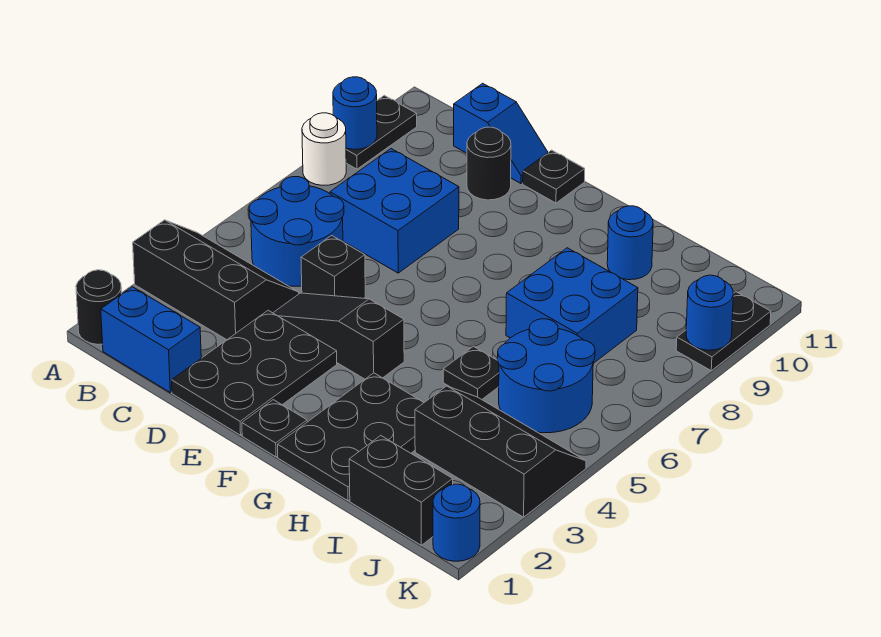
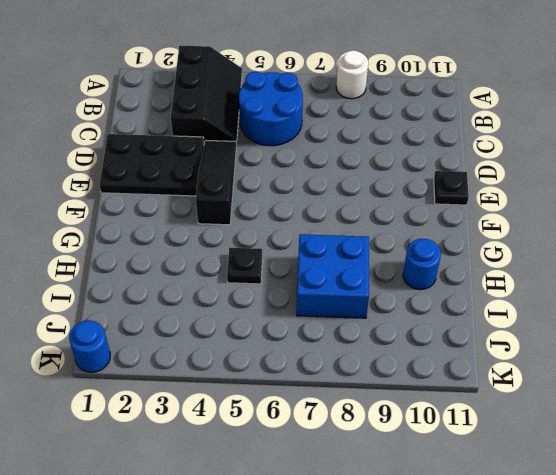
none -> black 1x1 round brick [76,270,121,344]
none -> black 1x2 plate [346,95,417,169]
none -> blue 1x2 brick [101,287,201,392]

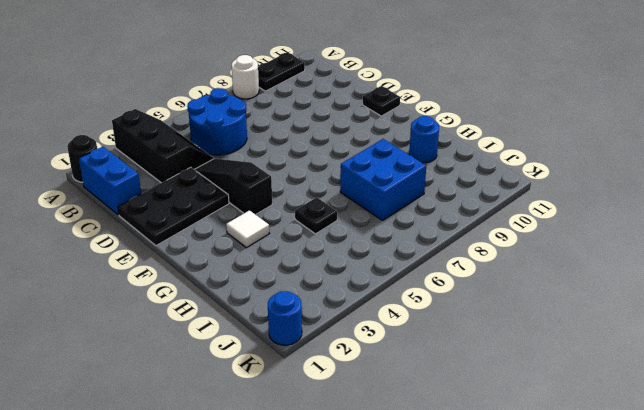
white 1x1 tile [226,210,270,248] -> black 2x3 plate [278,373,424,501]
none -> blue 2x2 brick [330,149,459,273]
none -> blue 1x2 slope [454,83,548,183]
none -> black 1x1 brick [301,236,365,298]

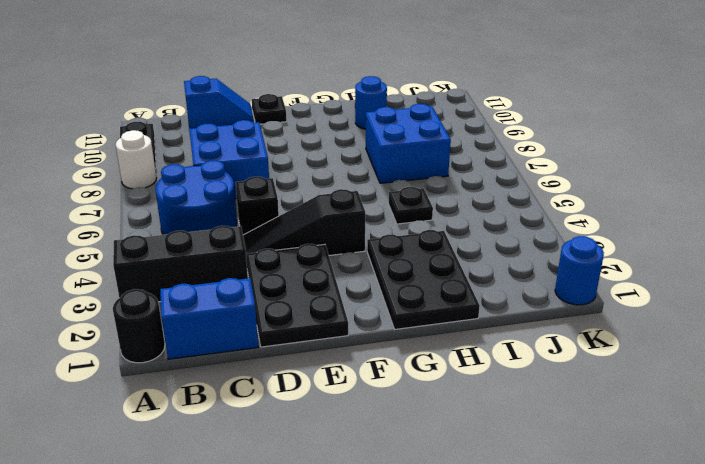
none -> black 1x1 round brick [467,127,511,200]
none -> black 1x1 plate [242,400,307,457]
none -> black 1x2 brick [349,436,453,545]

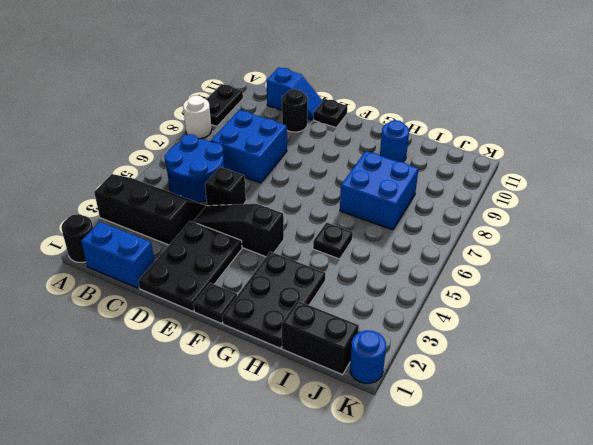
none -> black 2x3 slope [415,386,586,517]
none -> blue 2x2 round brick [497,319,595,433]
none -> black 1x2 plate [676,292,771,371]

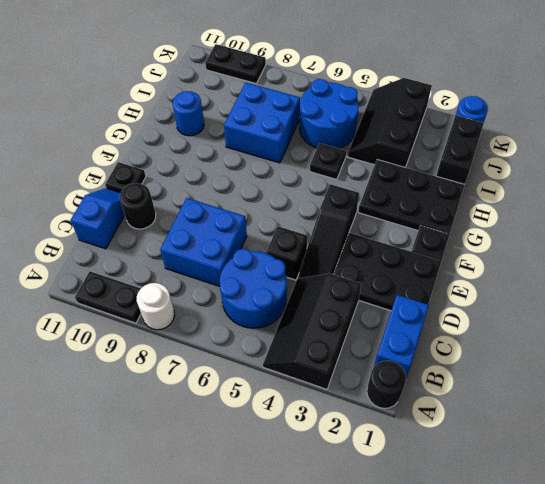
none -> blue 1x1 round brick [333,77,377,149]
none -> blue 1x1 round brick [686,275,733,350]

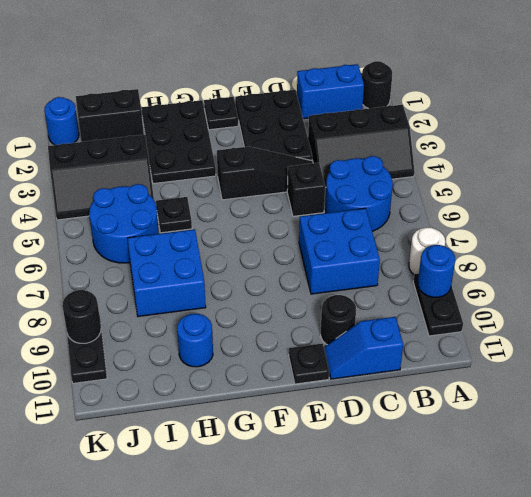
black 1x1 round brick [62,290,101,343] -> blue 1x1 round brick [686,275,733,350]

